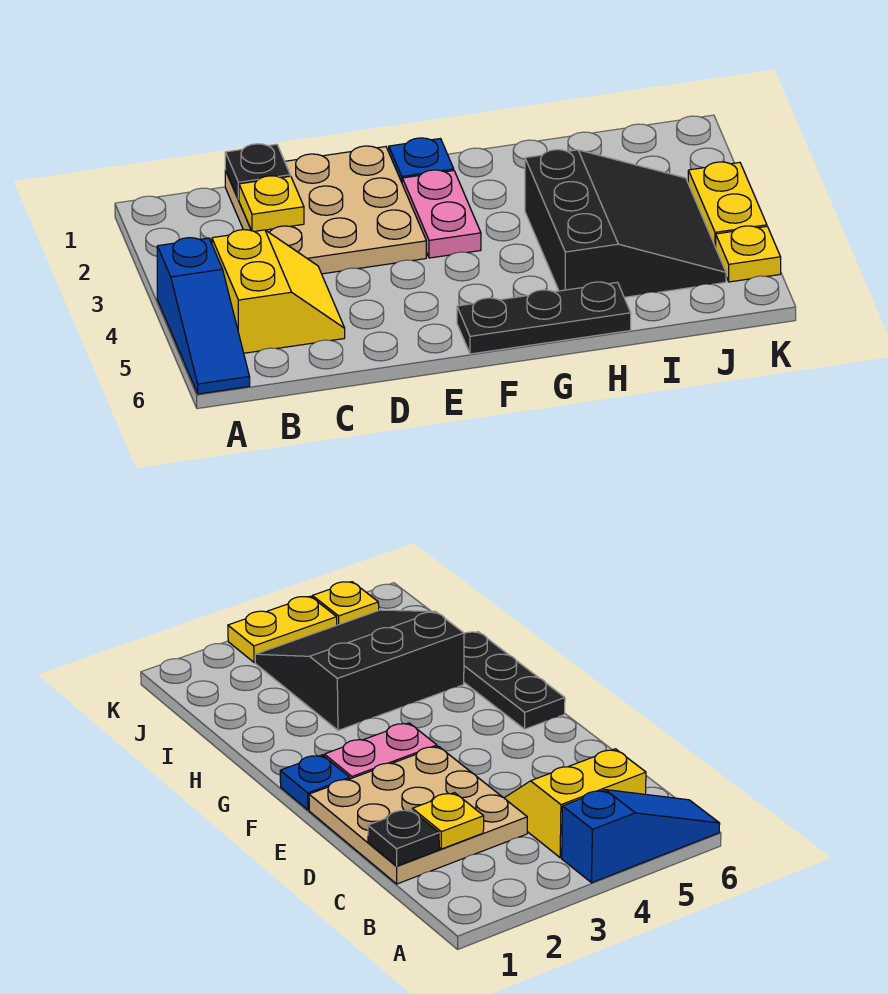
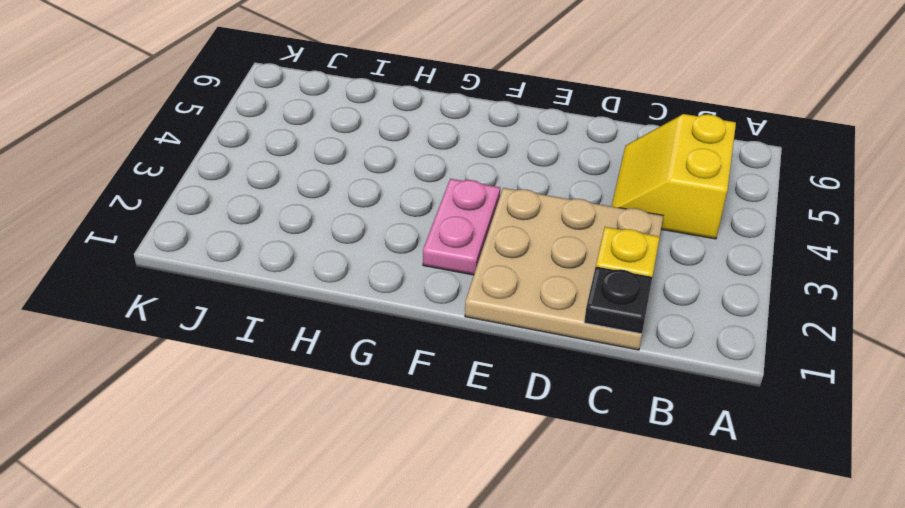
none -> blue 1x3 slope [157,238,250,394]
none -> blue 1x1 plate [389,138,454,182]

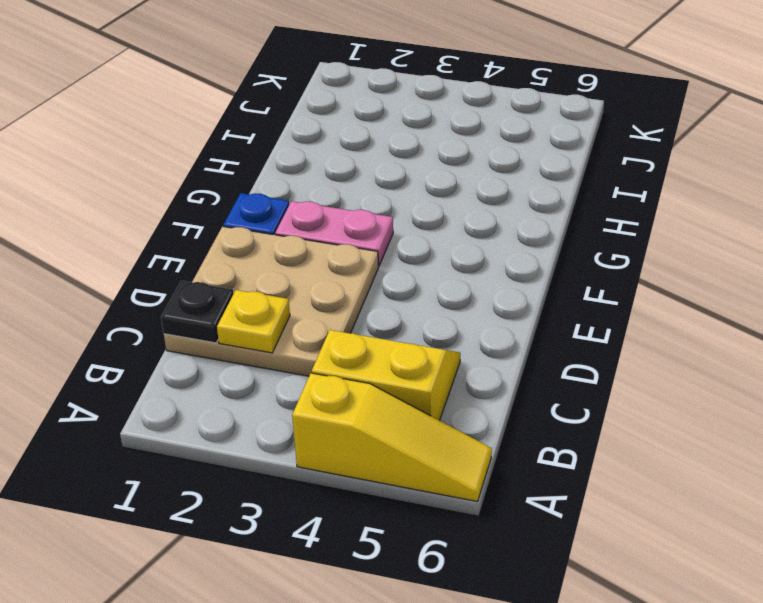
yellow 1x3 slope [292,373,492,501] -> blue 1x3 slope [157,238,250,394]
none -> black 1x3 plate [457,282,631,354]
none -> black 3x3 slope [525,150,726,297]

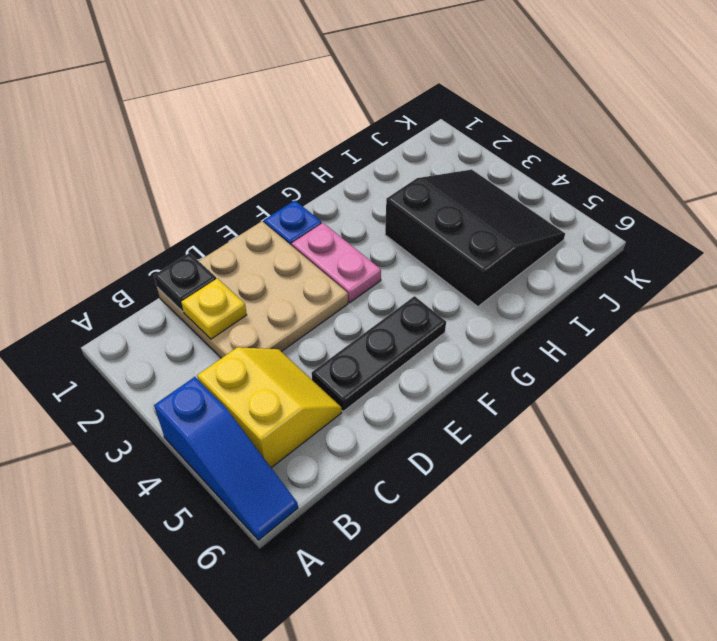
black 1x3 plate [312,296,446,411] -> black 1x3 plate moved to [457,282,631,354]
none -> yellow 1x2 plate [688,162,767,247]
none -> yellow 1x1 plate [716,226,781,282]

